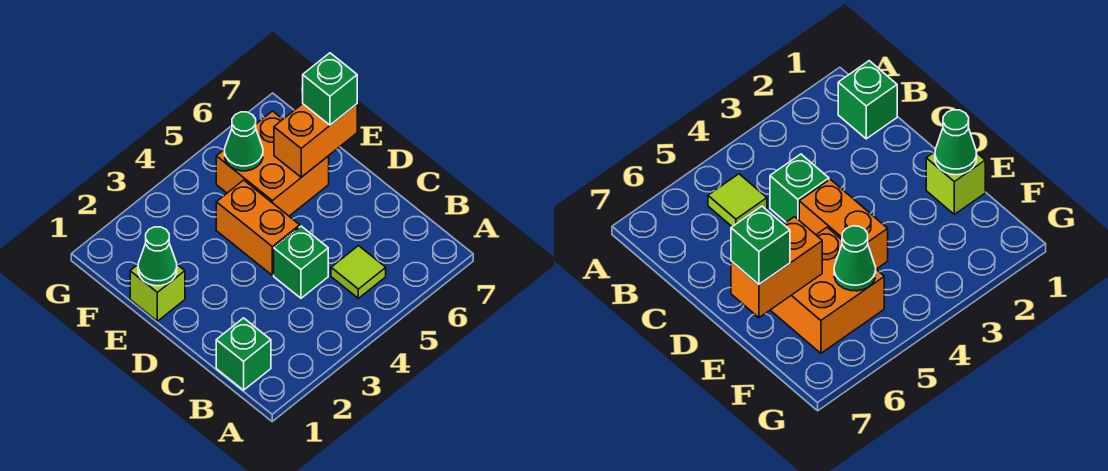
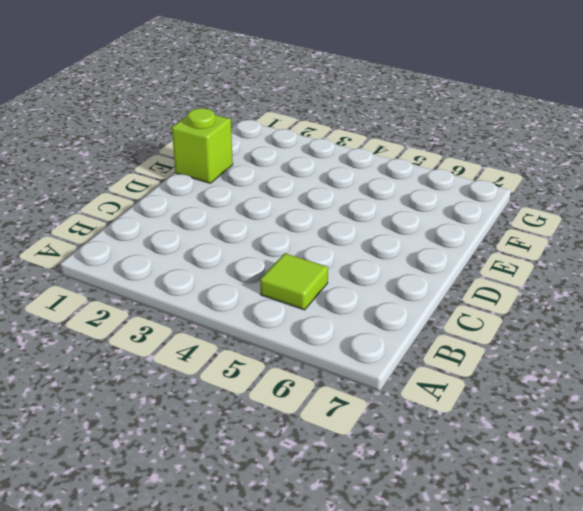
none -> green 1x1 brick [216,318,271,390]
none -> green 1x1 brick [274,226,328,298]

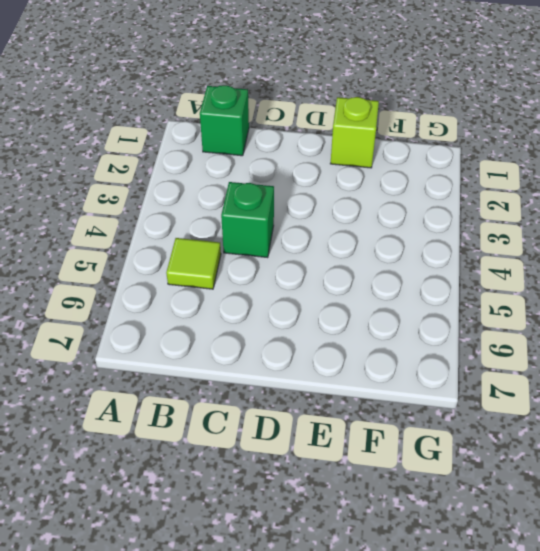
none -> orange 1x2 brick [216,180,300,275]
none -> orange 2x2 brick [216,111,329,216]

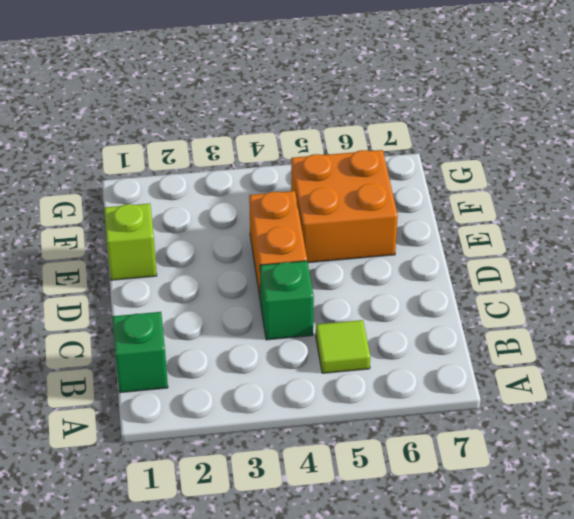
none -> green 1x1 cone [138,227,177,286]
none -> orange 1x2 brick [274,104,357,177]

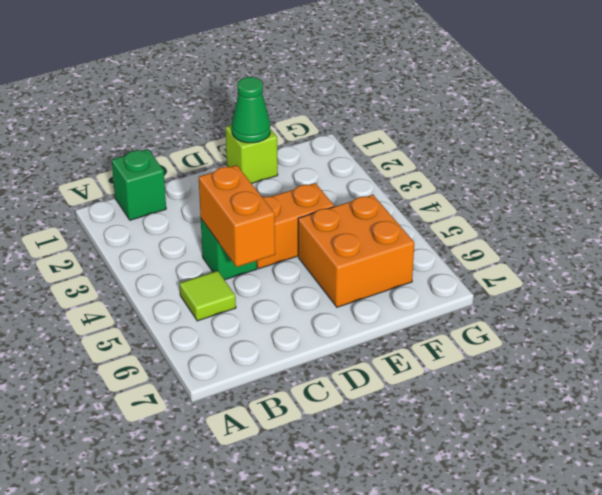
orange 1x2 brick [199,165,275,267] -> orange 1x2 brick moved to [274,104,357,177]
none -> green 1x1 cone [225,112,263,171]
none -> green 1x1 brick [303,53,357,125]

